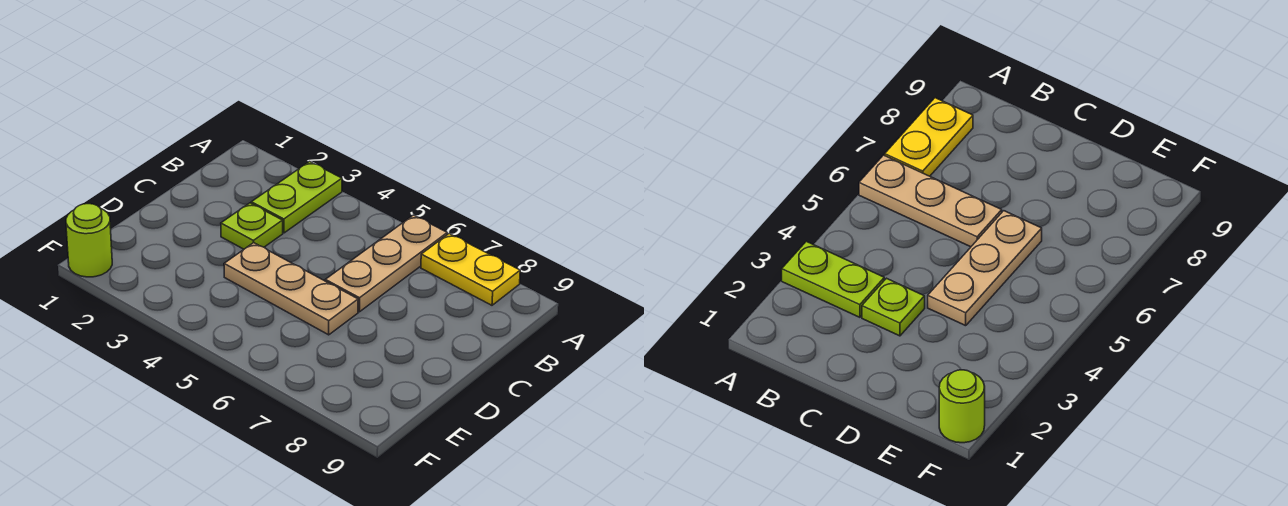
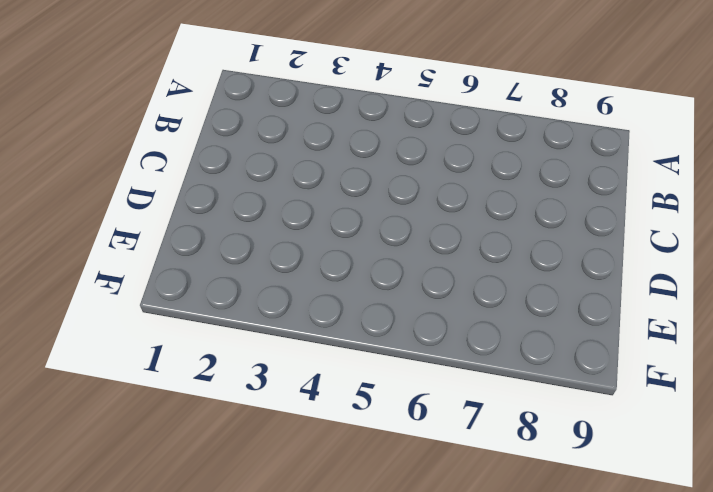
none -> lime 1x2 plate [251,162,342,233]
none -> tan 1x3 plate [325,215,447,312]

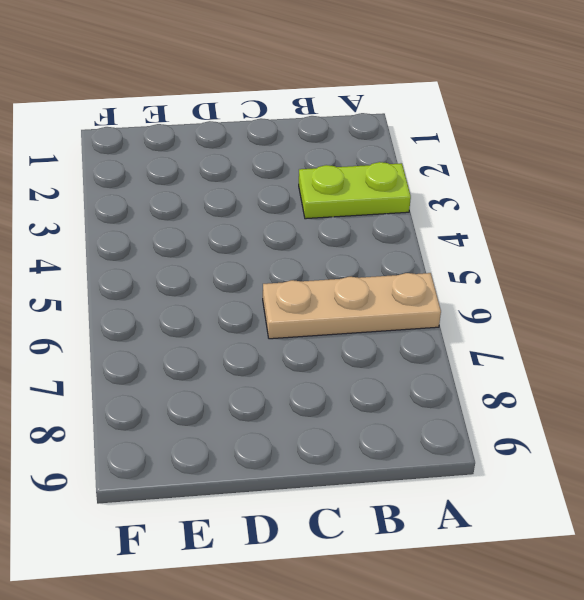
none -> yellow 1x2 plate [421,234,520,305]
none -> lime 1x1 plate [221,203,283,249]

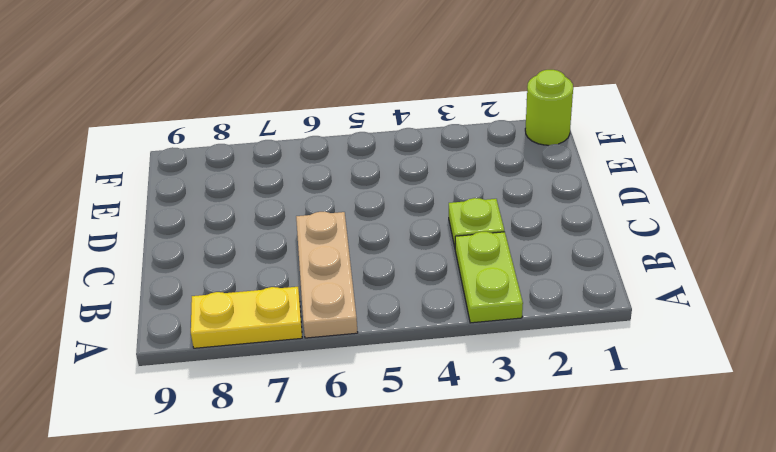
none -> tan 1x3 plate [224,243,358,335]

